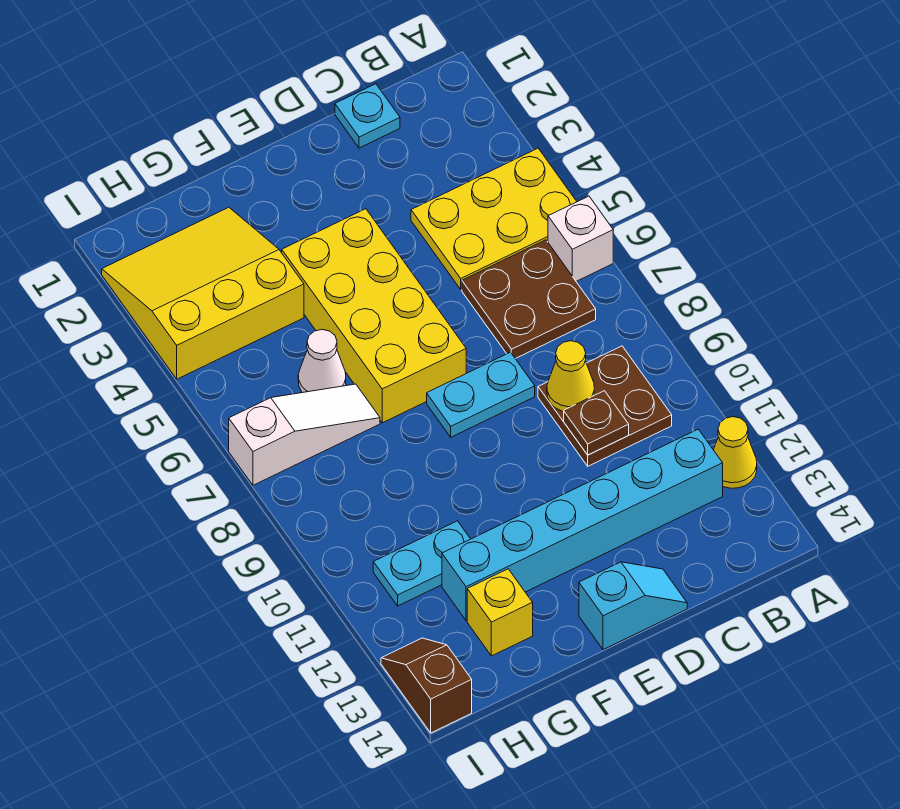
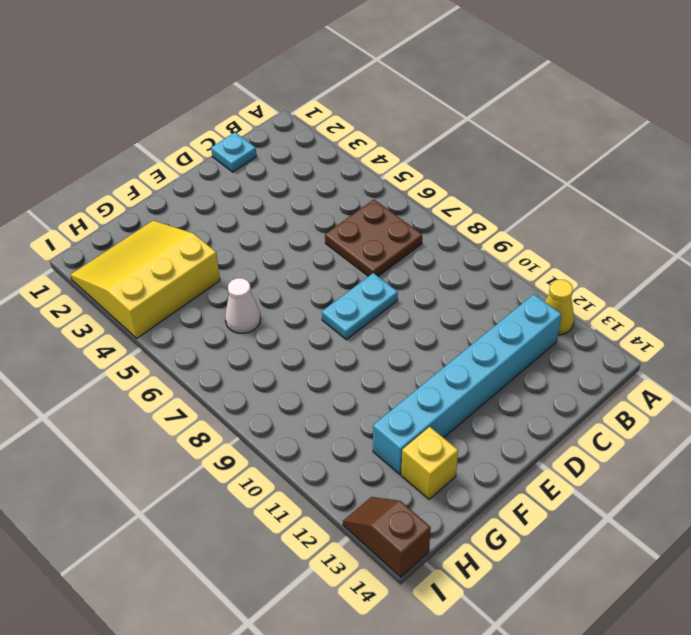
none -> yellow 2x3 plate [411,148,577,289]
none -> white 1x1 brick [548,196,613,281]
none -> brown 2x2 plate [538,346,672,466]

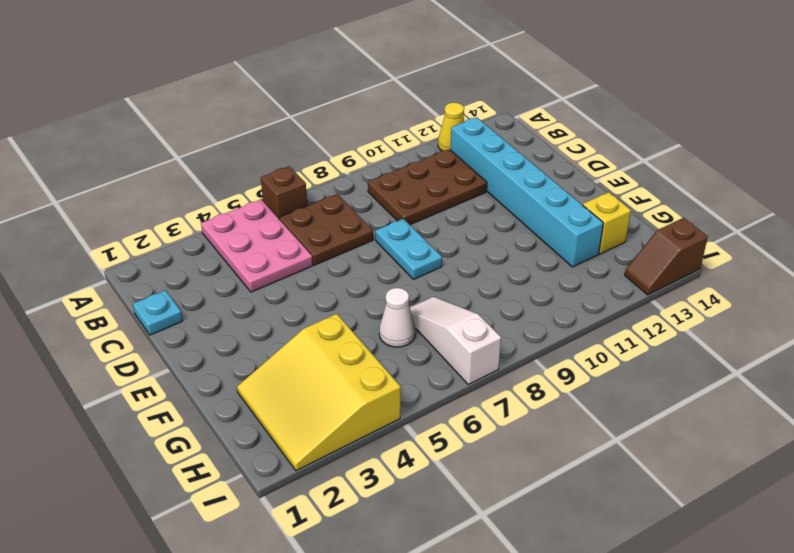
pink 2x3 plate [201,200,313,292] -> yellow 2x3 plate [411,148,577,289]
brown 1x1 brick [261,166,307,218] -> white 1x1 brick [548,196,613,281]
brown 2x3 plate [368,149,487,225] -> brown 2x2 plate [538,346,672,466]
none -> cyan 1x2 slope [579,562,687,650]
none -> yellow 2x4 brick [282,209,466,423]
none -> cyan 1x2 plate [373,521,470,606]

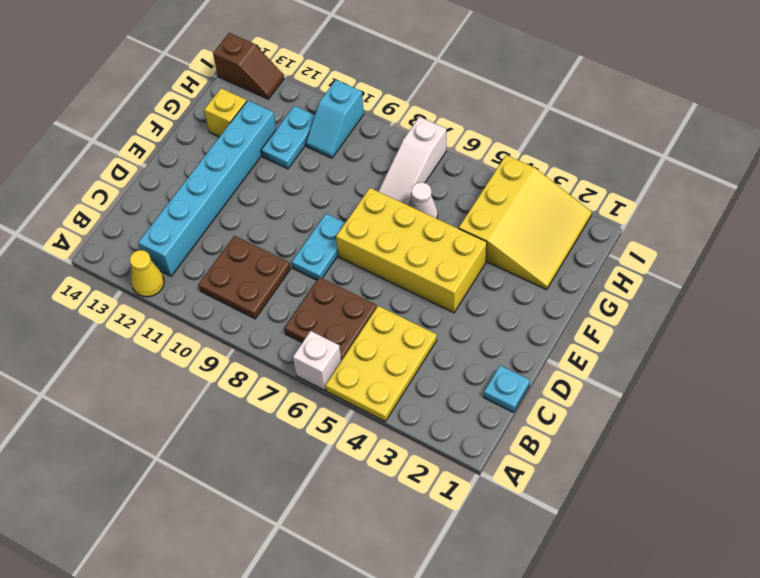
cyan 1x2 slope [306,80,364,158] -> cyan 1x2 slope moved to [579,562,687,650]
none -> yellow 1x1 cone [547,341,594,411]
none -> brown 1x1 plate [564,391,629,455]

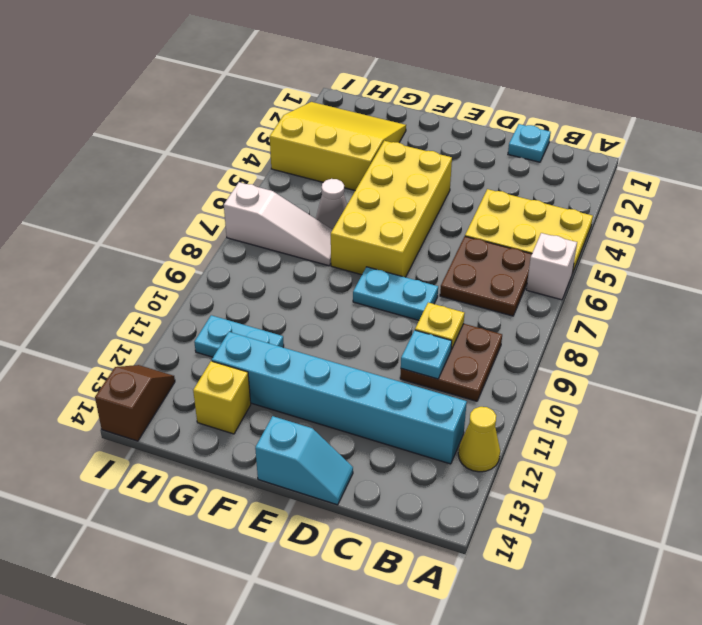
yellow 1x1 plate [415,303,465,350] -> yellow 1x1 cone [547,341,594,411]
cyan 1x1 plate [401,330,452,379] -> brown 1x1 plate [564,391,629,455]

